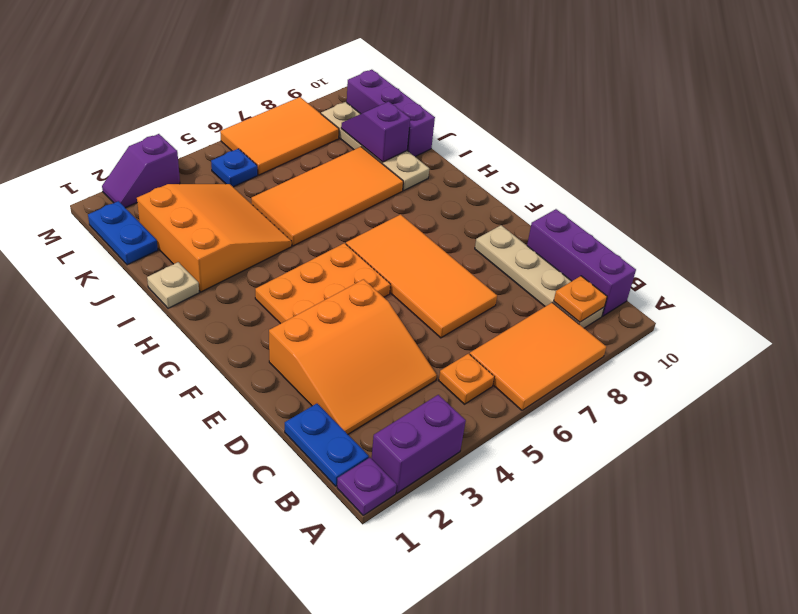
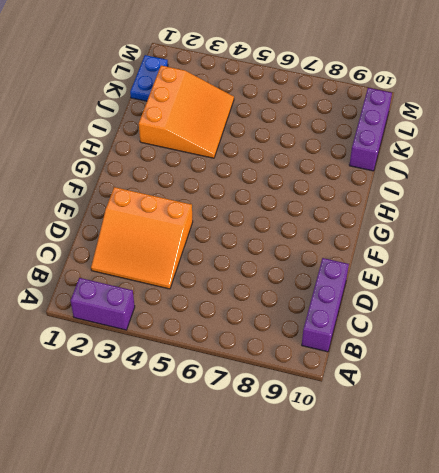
none -> purple 1x1 plate [337,458,397,515]
none -> orange 2x3 tile [470,303,606,410]
none -> blue 1x2 plate [285,404,369,486]

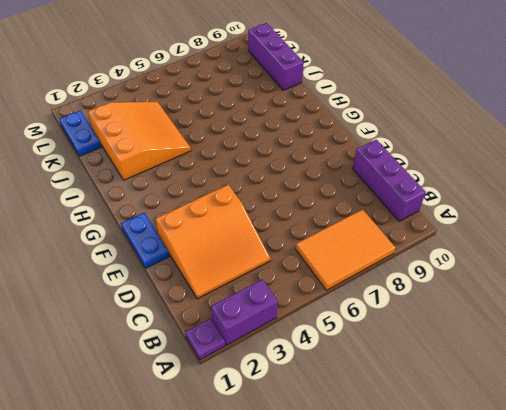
blue 1x2 plate [121,213,169,268] -> blue 1x2 plate moved to [285,404,369,486]
none -> orange 1x1 plate [439,354,494,404]
none -> tan 1x4 plate [475,225,604,328]
none -> orange 2x4 tile [346,214,497,338]

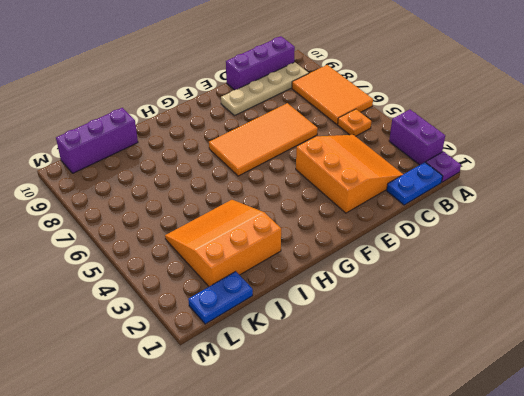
none -> orange 2x3 plate [255,243,390,324]
none -> tan 1x1 plate [147,262,199,308]
none -> orange 2x4 tile [251,147,403,246]

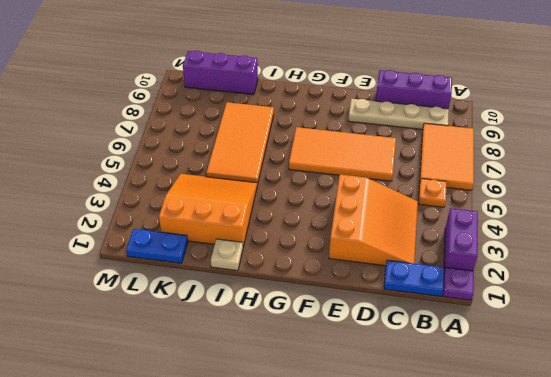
none -> orange 2x3 plate [255,243,390,324]
none -> tan 1x4 plate [321,102,429,191]
none -> blue 1x1 plate [211,149,258,187]

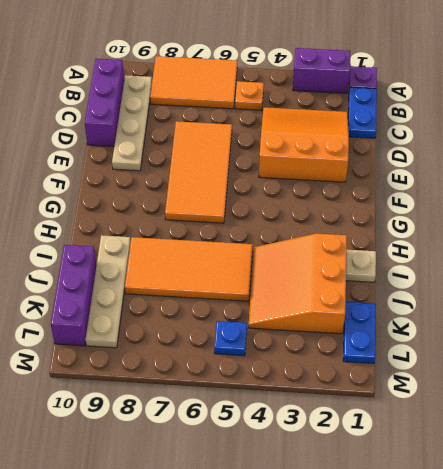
none -> orange 2x3 plate [255,243,390,324]
none -> orange 2x3 tile [220,97,339,175]
none -> purple 1x2 slope [102,134,180,208]

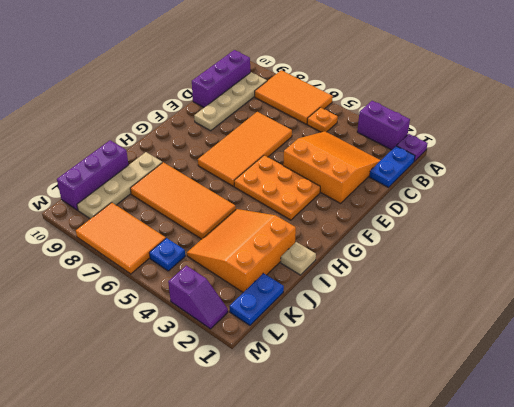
none -> orange 1x1 plate [554,276,607,322]
none -> purple 1x2 slope [341,102,410,162]

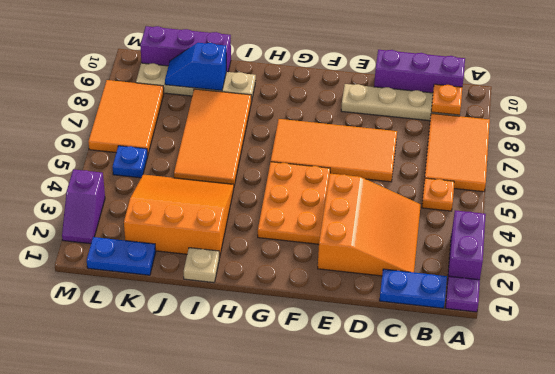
blue 1x2 slope [165,43,227,91] -> purple 1x2 slope [341,102,410,162]

